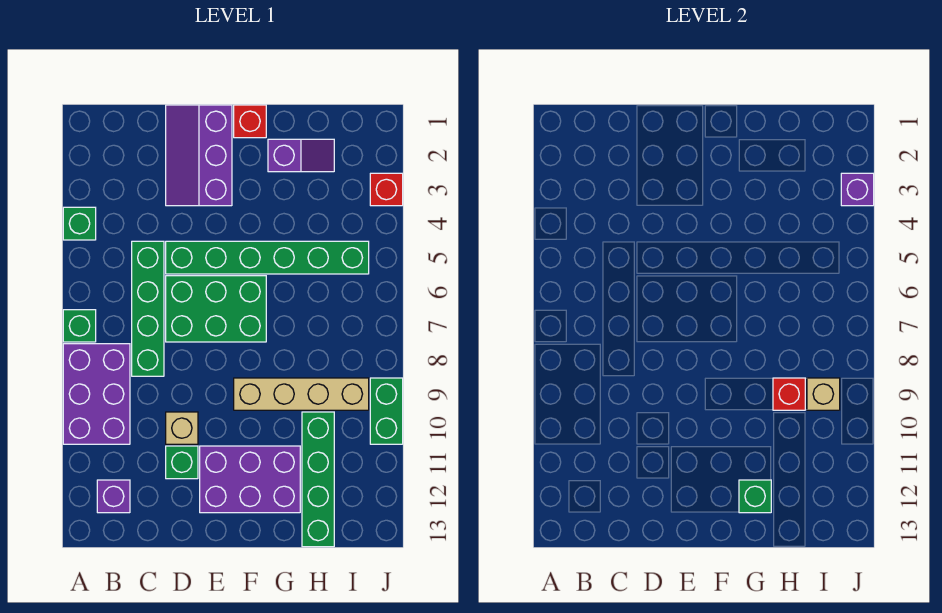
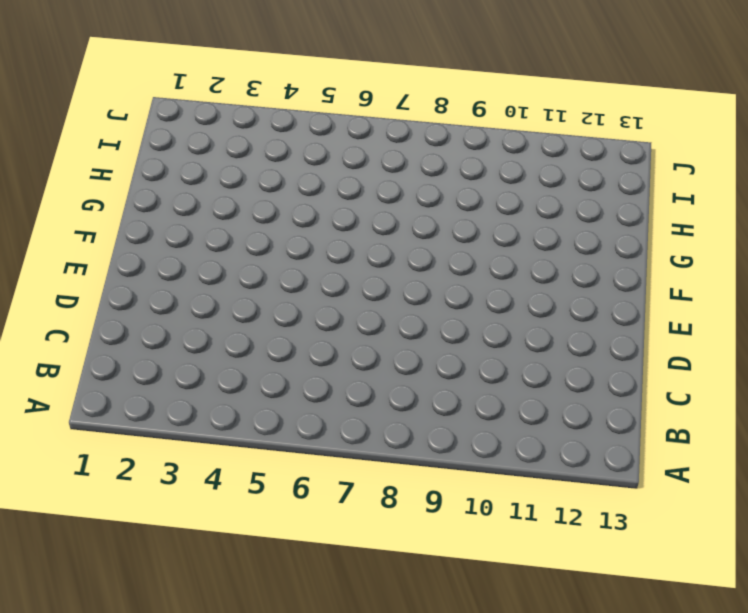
none -> green 1x1 brick [63,207,96,240]
none -> green 1x1 brick [63,310,96,342]
none -> purple 2x3 brick [63,344,130,444]

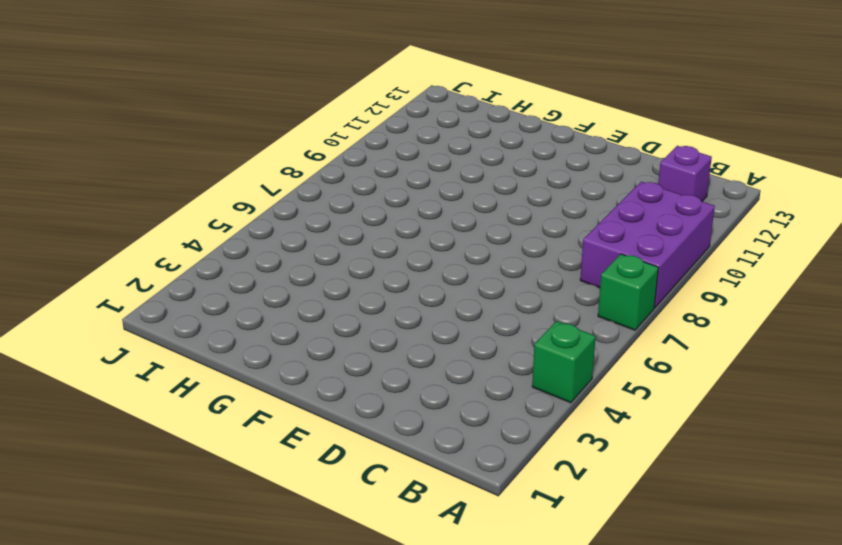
none -> green 1x4 brick [132,241,164,376]
none -> purple 2x3 slope [166,105,232,206]
none -> green 1x6 brick [166,241,369,274]

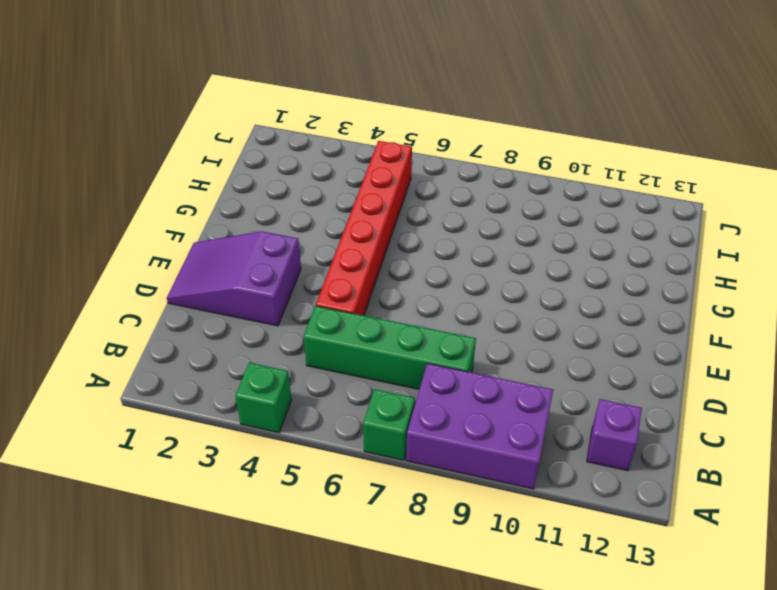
purple 2x3 slope [167,231,301,326] -> purple 2x3 slope turned to [166,105,232,206]
red 1x6 brick [316,141,412,316] -> green 1x6 brick [166,241,369,274]
none -> green 2x3 brick [166,276,266,342]
none -> tan 1x1 brick [166,412,198,444]
none -> green 1x1 brick [166,446,198,479]

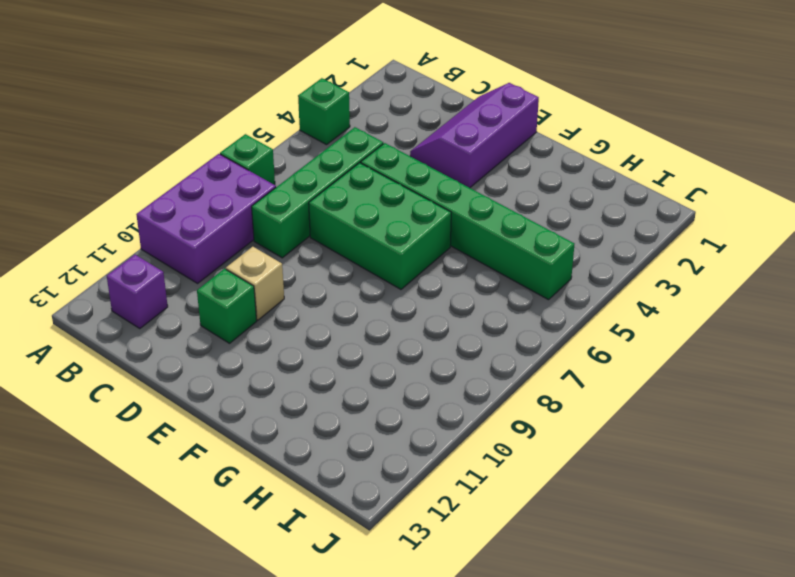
none -> purple 2x3 brick [200,446,300,513]
none -> red 1x1 brick [234,105,266,138]
none -> tan 1x4 brick [234,378,369,410]

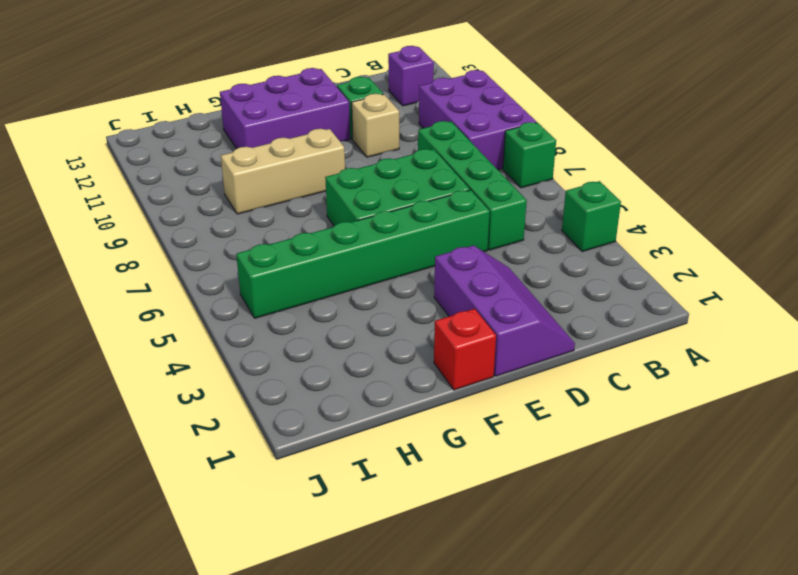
tan 1x3 brick [221,129,345,214] -> tan 1x4 brick [234,378,369,410]
none -> purple 1x2 slope [268,139,334,172]
none -> green 1x4 brick [302,412,334,547]
none -> red 1x1 brick [370,173,403,206]

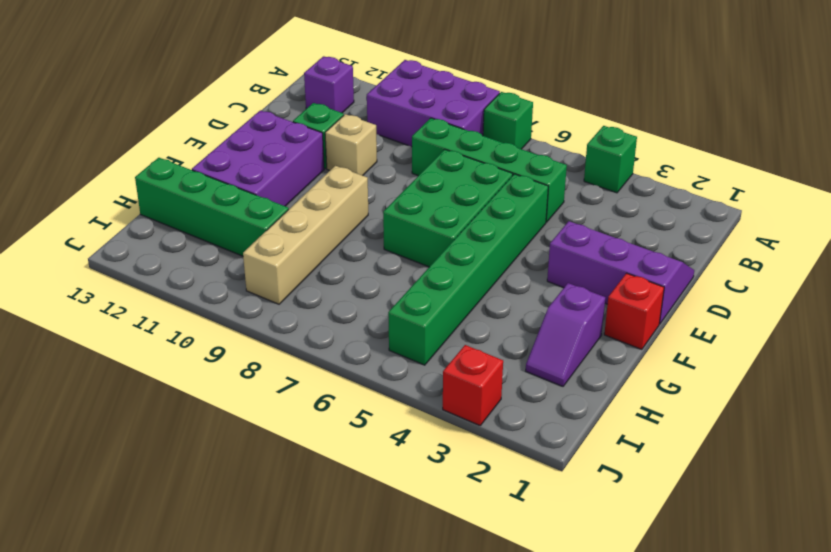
none -> green 1x2 brick [370,378,403,444]
none -> green 1x1 brick [739,480,771,513]
none -> red 1x1 brick [773,378,805,410]

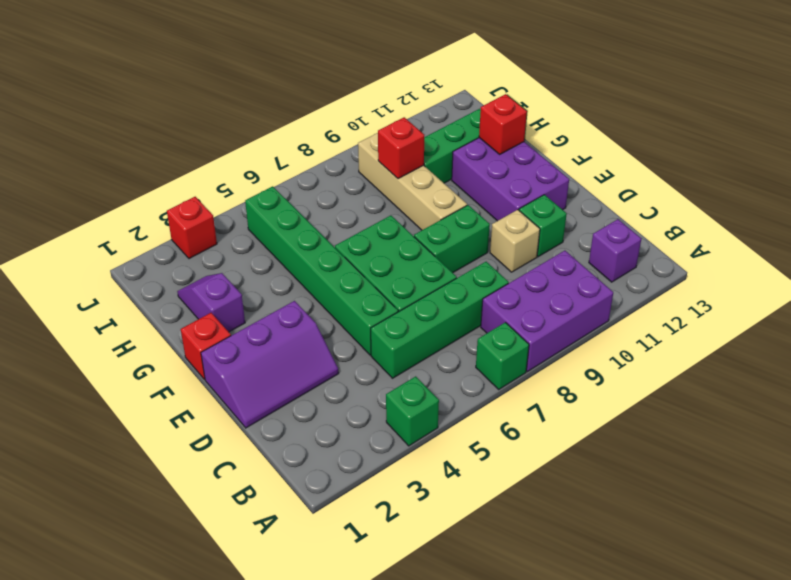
green 1x2 brick [414,205,490,273] -> green 1x2 brick moved to [370,378,403,444]
red 1x1 brick [479,94,527,154] -> green 1x1 brick [739,480,771,513]
none -> tan 1x1 brick [807,378,840,410]
none -> purple 1x1 brick [841,173,874,206]

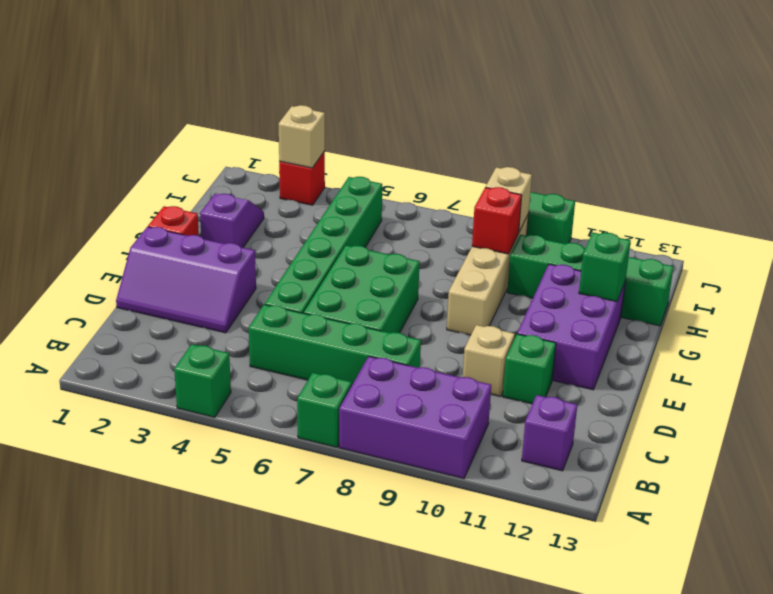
tan 1x1 brick [279,105,325,168] -> purple 1x1 brick [841,173,874,206]

